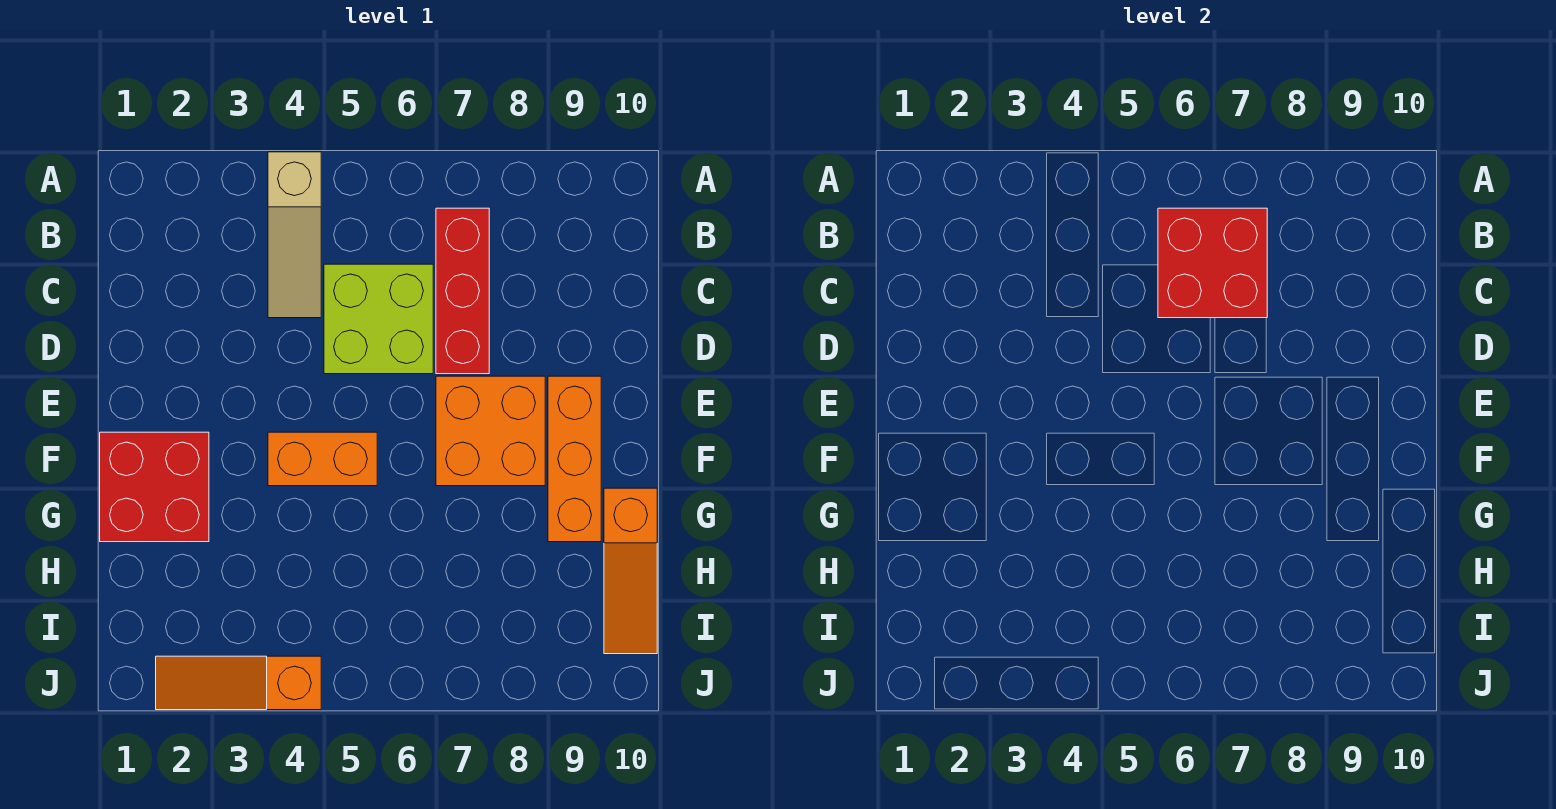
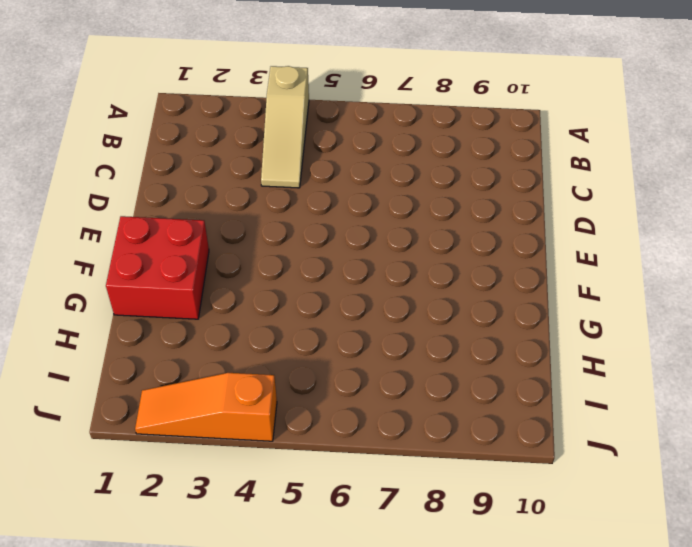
none -> red 1x3 brick [436,208,489,374]
none -> lime 2x2 brick [324,264,433,374]

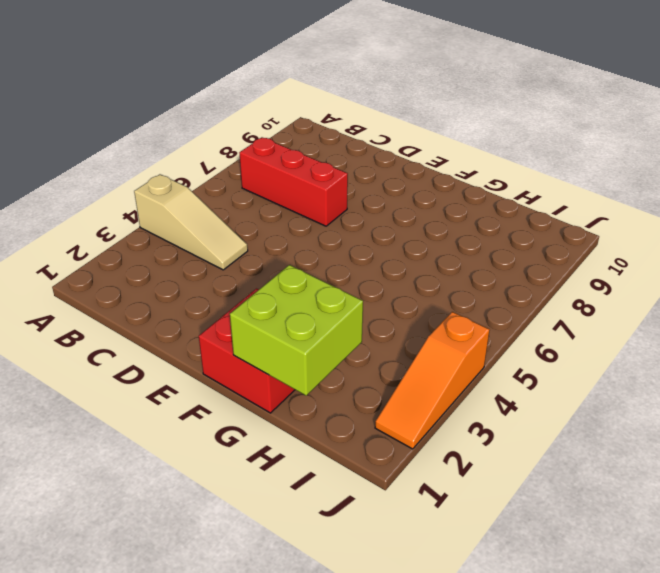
lime 2x2 brick [230,265,363,395] -> lime 2x2 brick moved to [324,264,433,374]
none -> orange 2x2 brick [436,376,545,486]
none -> orange 1x3 brick [548,376,601,542]

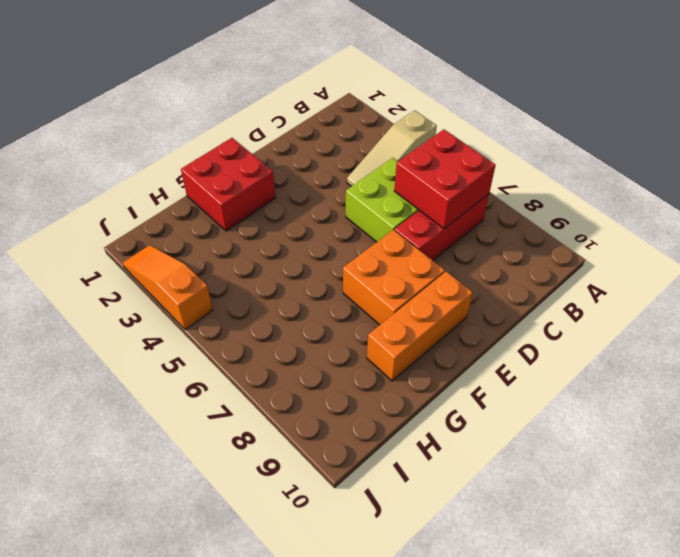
none -> orange 1x2 brick [268,432,377,486]
none -> orange 1x3 slope [604,488,657,654]

